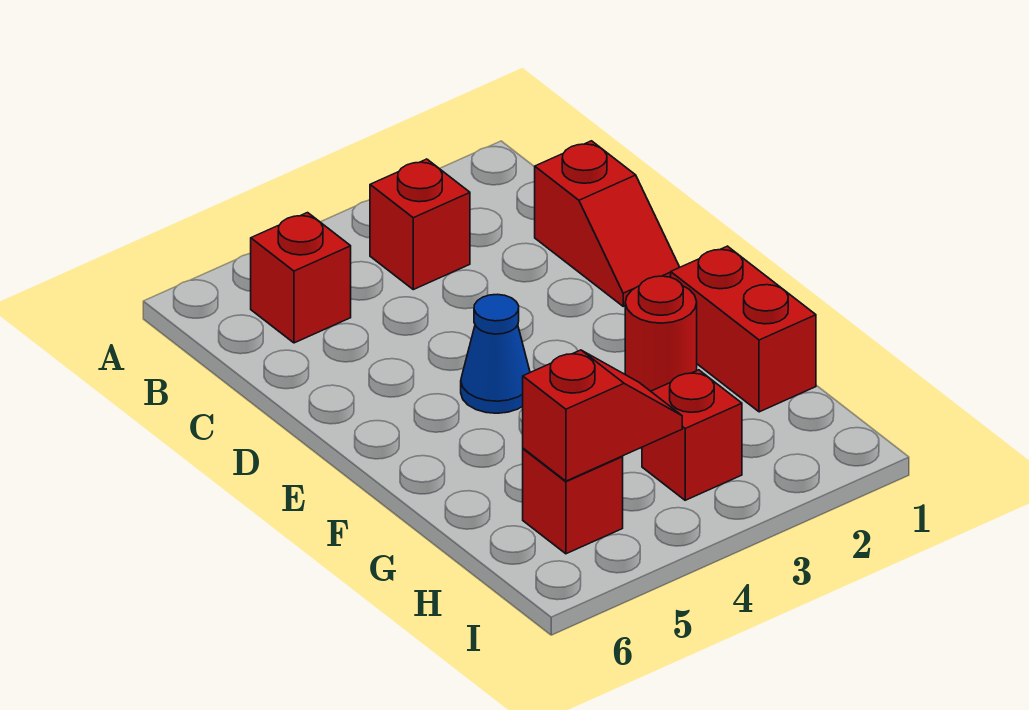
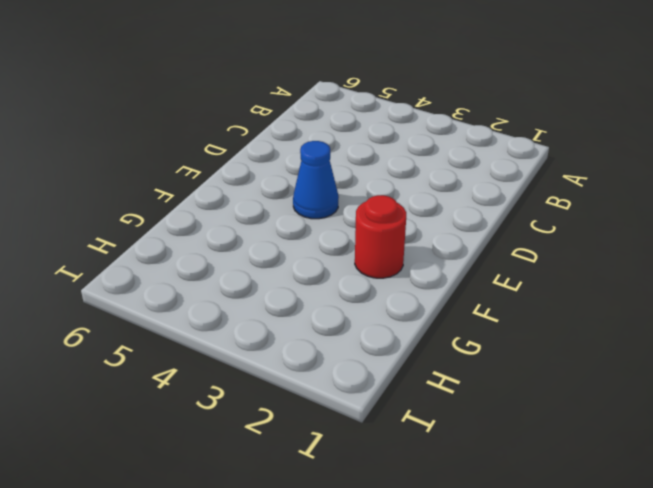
none -> red 1x1 brick [370,159,470,290]
none -> red 1x1 brick [251,213,351,343]

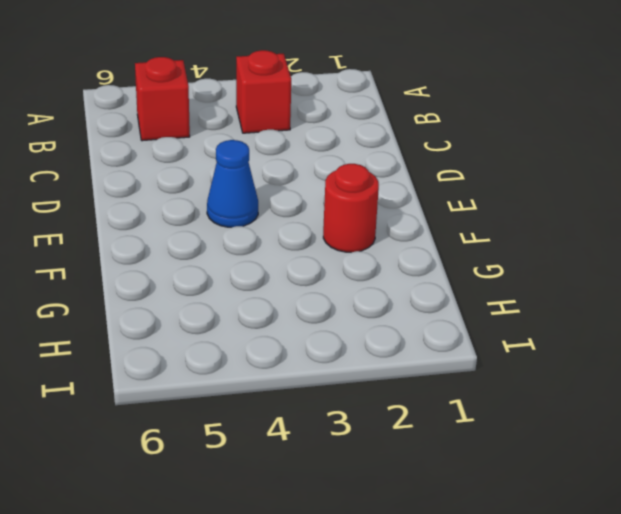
none -> red 1x2 slope [535,141,680,306]
none -> red 1x2 brick [671,246,816,412]

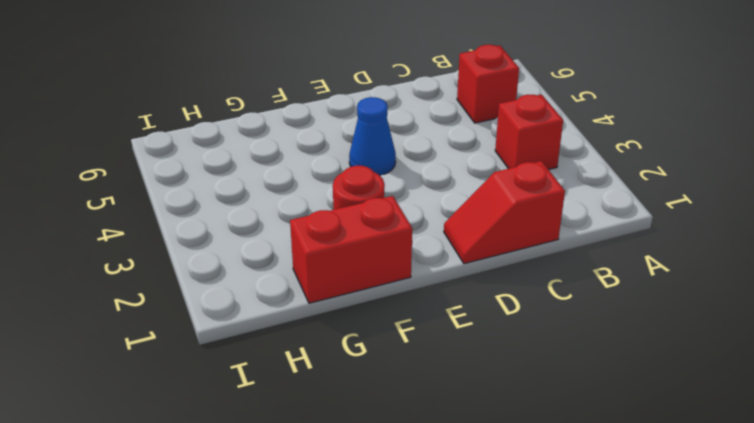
none -> red 1x1 brick [642,370,742,500]
none -> red 1x1 brick [523,448,623,554]

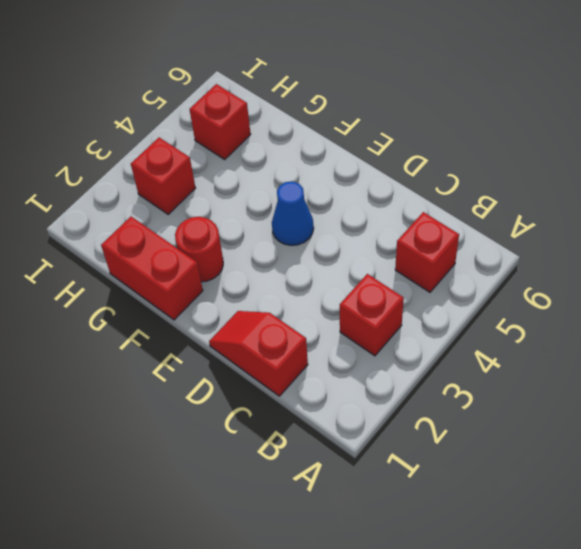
none -> red 1x2 slope [523,350,682,481]

